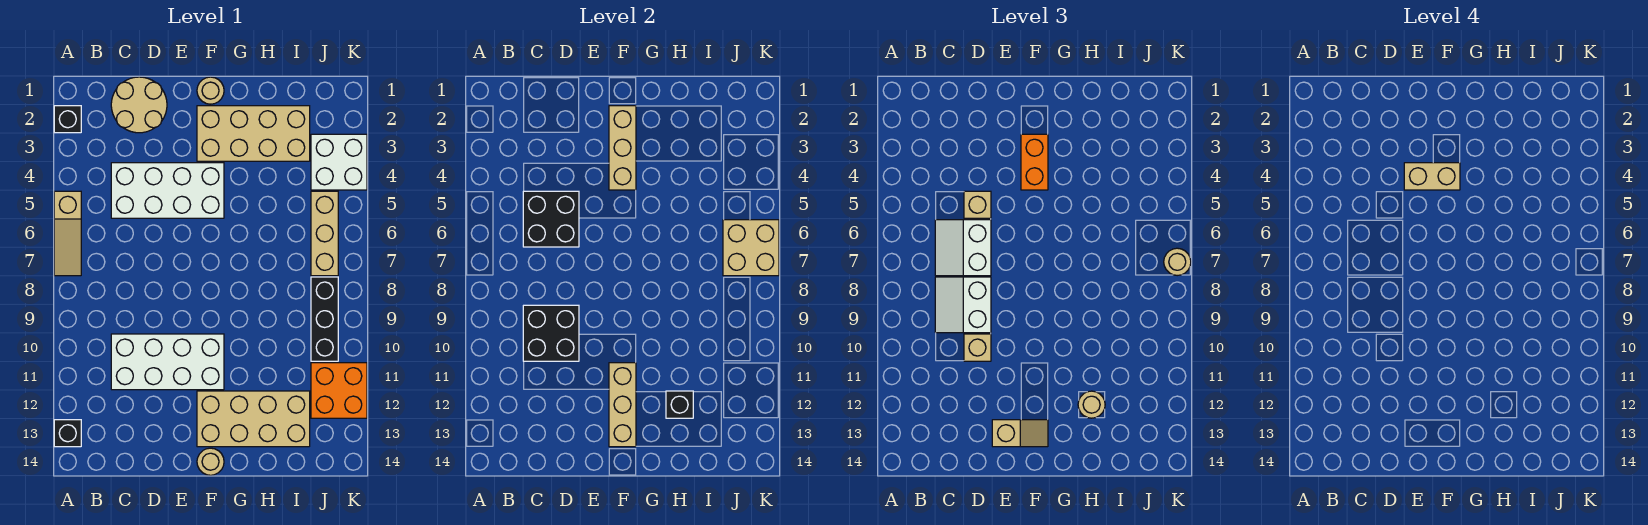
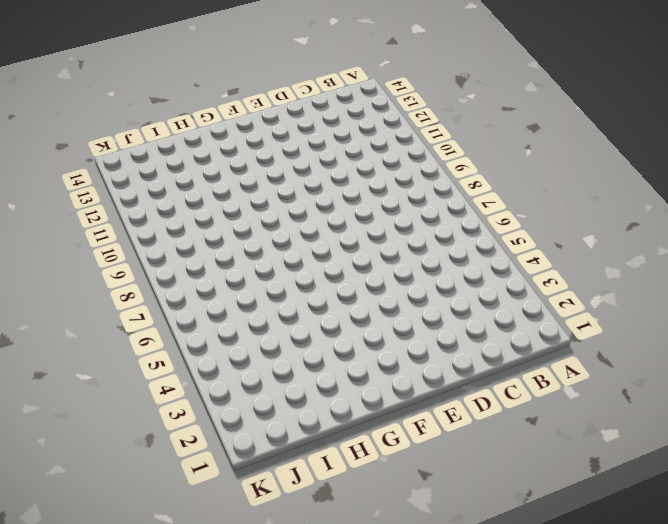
none -> black 1x1 brick [54,106,81,133]
none -> tan 1x3 slope [54,191,81,276]
none -> black 1x1 brick [54,420,81,447]

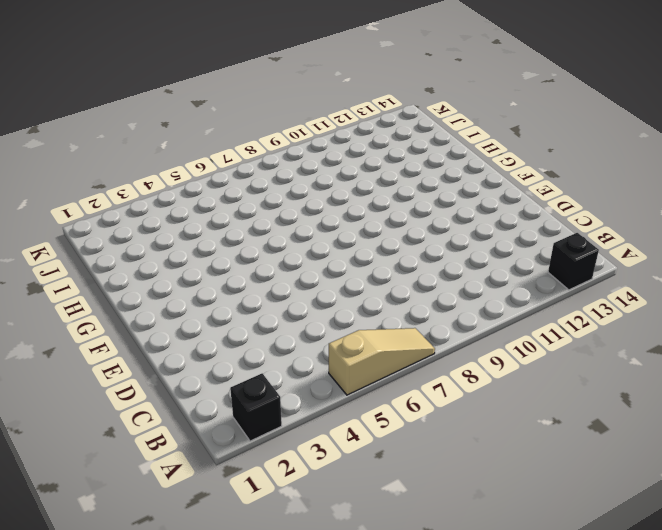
none -> tan 2x2 round brick [111,77,167,133]
none -> white 2x4 brick [111,163,224,218]
none -> white 2x4 brick [111,334,224,390]

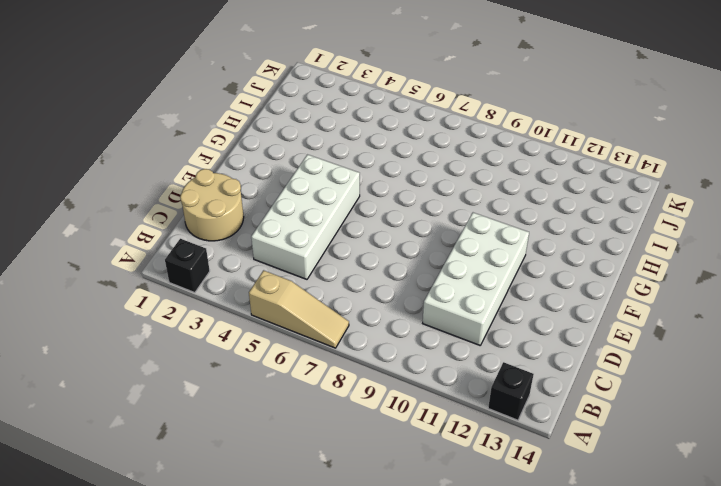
none -> tan 1x1 round brick [197,77,224,104]
none -> tan 2x4 brick [197,106,310,161]
none -> tan 2x4 brick [197,391,310,447]

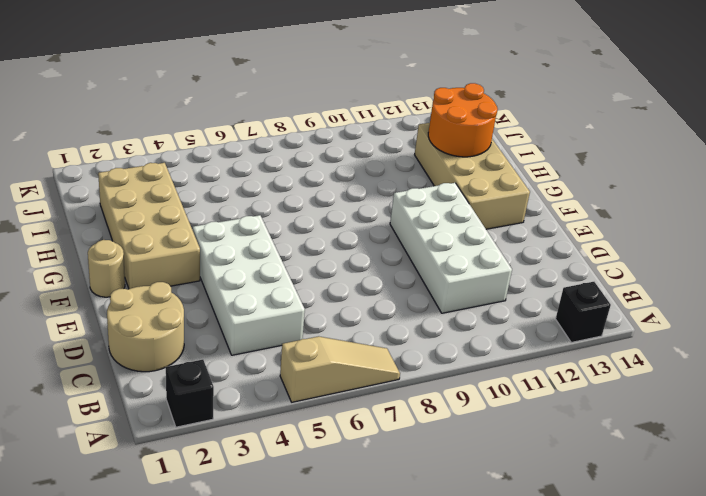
orange 2x2 round brick [428,83,498,157] -> black 1x1 brick [666,391,693,418]
none -> tan 1x1 round brick [197,448,224,475]
none -> white 2x2 brick [311,134,367,190]
none -> tan 1x3 brick [311,191,338,276]

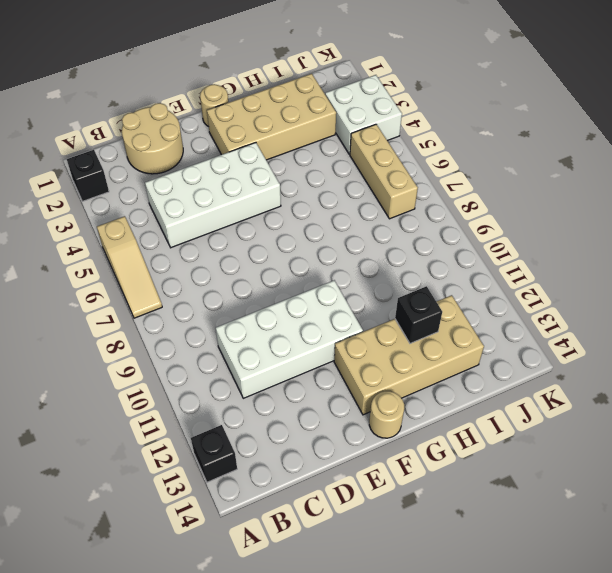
none -> black 1x3 brick [311,277,338,361]
none -> orange 2x2 brick [311,363,367,418]
none -> black 2x2 brick [523,191,579,247]

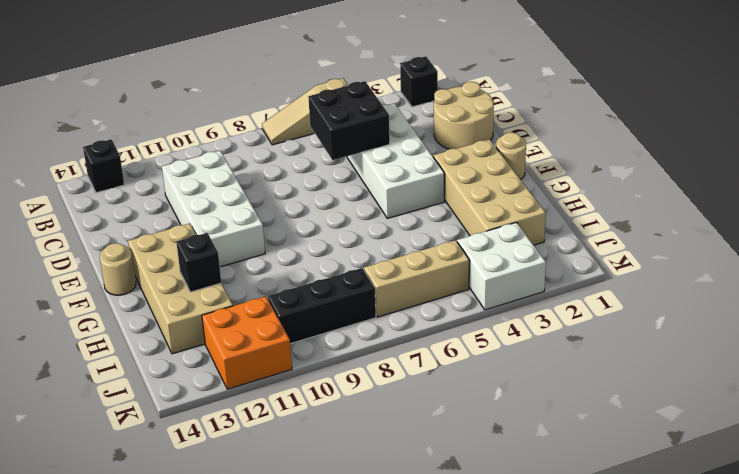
none -> black 2x2 brick [523,305,579,361]
none -> tan 1x3 brick [609,106,636,190]
none -> tan 1x3 brick [609,363,636,447]

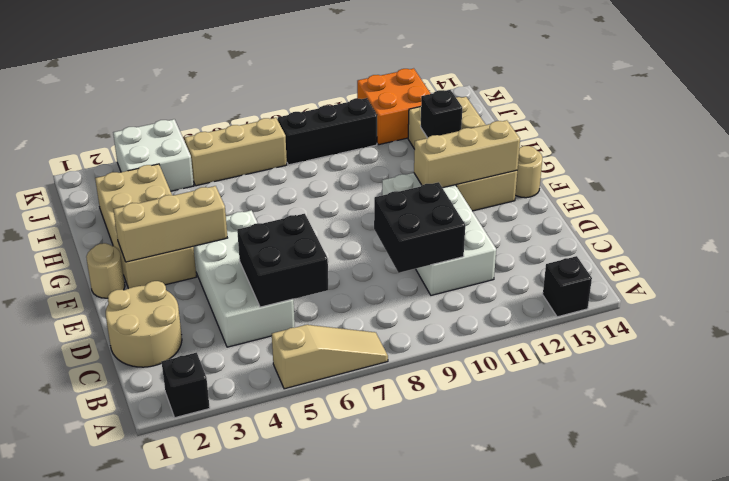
none -> tan 2x2 brick [723,220,779,276]
none -> white 2x2 slope [935,220,991,276]
none -> white 2x2 slope [935,277,991,333]

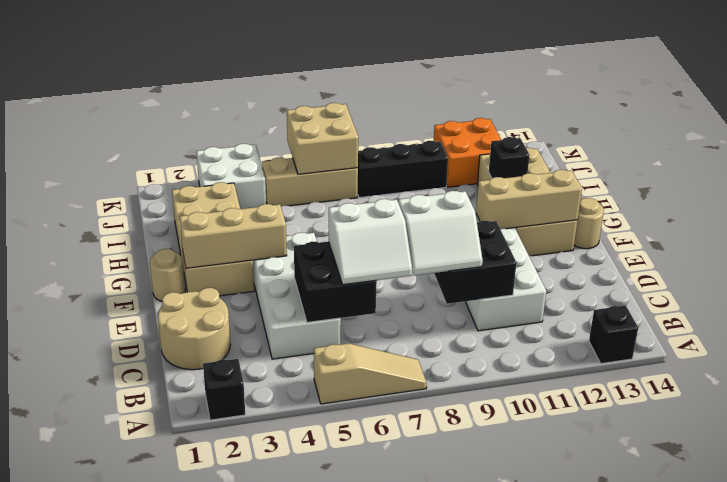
none -> tan 1x1 brick [964,191,991,218]
none -> tan 1x1 brick [964,334,991,361]
none -> tan 1x2 slope [992,420,1048,447]

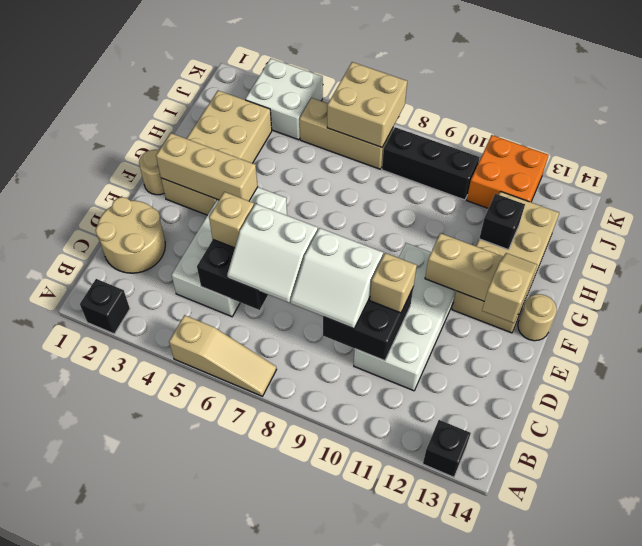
none -> orange 1x2 brick [1021,134,1048,190]
none -> tan 1x1 round brick [1078,391,1105,418]
none -> tan 1x1 round brick [1164,248,1191,276]

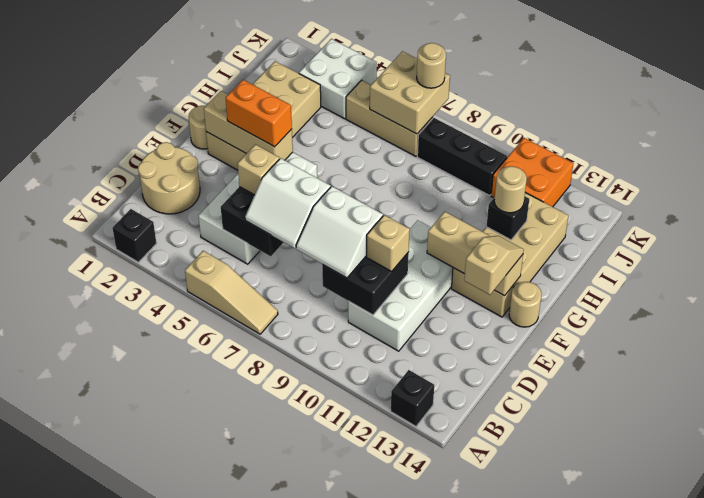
none -> tan 1x2 brick [1404,163,1460,190]

